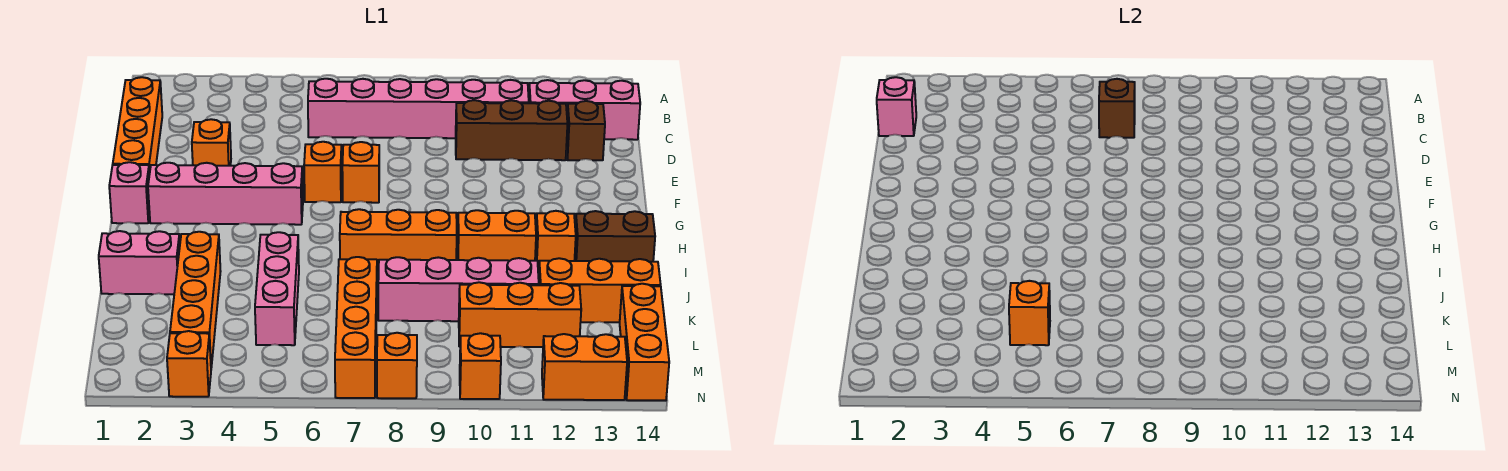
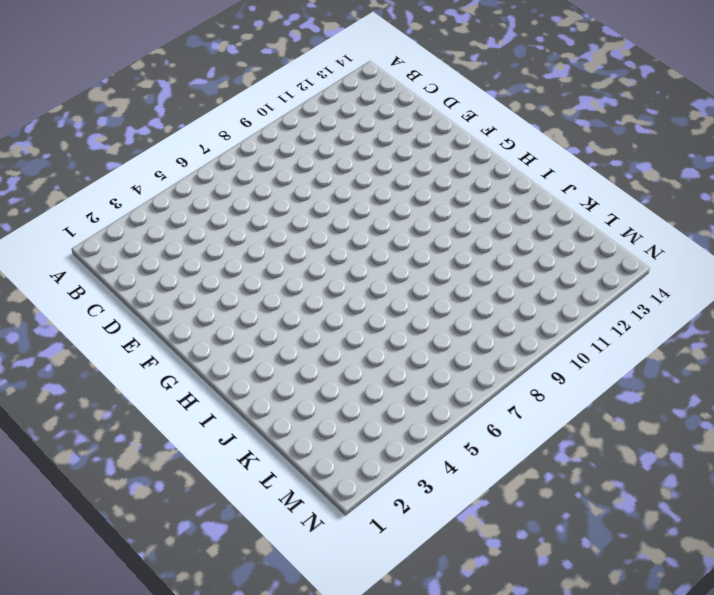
none -> orange 1x4 brick [113,77,162,173]
none -> pink 1x6 brick [308,79,529,138]
none -> pink 1x3 brick [529,80,640,140]

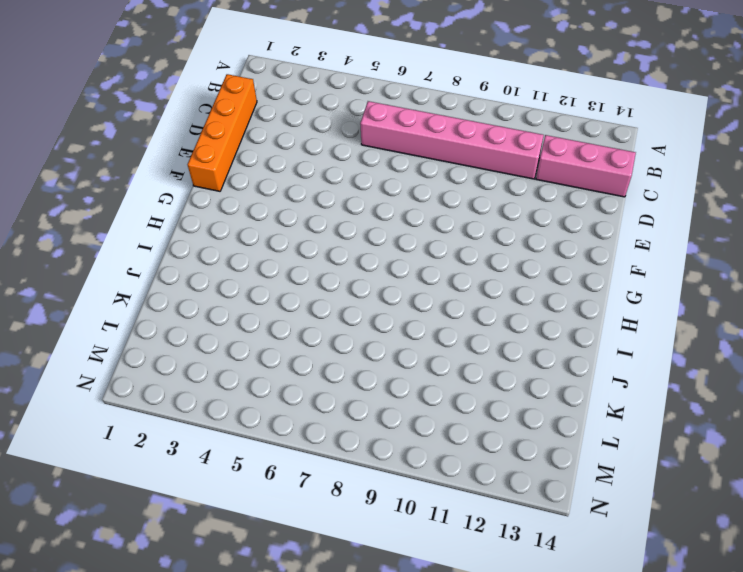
none -> brown 1x3 brick [456,100,567,160]
none -> brown 1x1 brick [566,101,605,160]
none -> orange 1x1 brick [192,119,231,166]

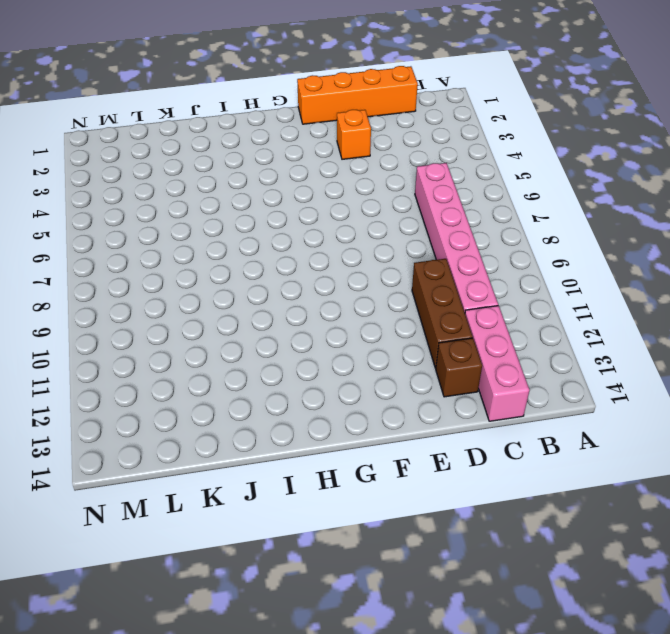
none -> orange 1x1 brick [304,142,342,202]
none -> orange 1x1 brick [342,142,379,203]
none -> pink 1x1 brick [109,162,150,223]

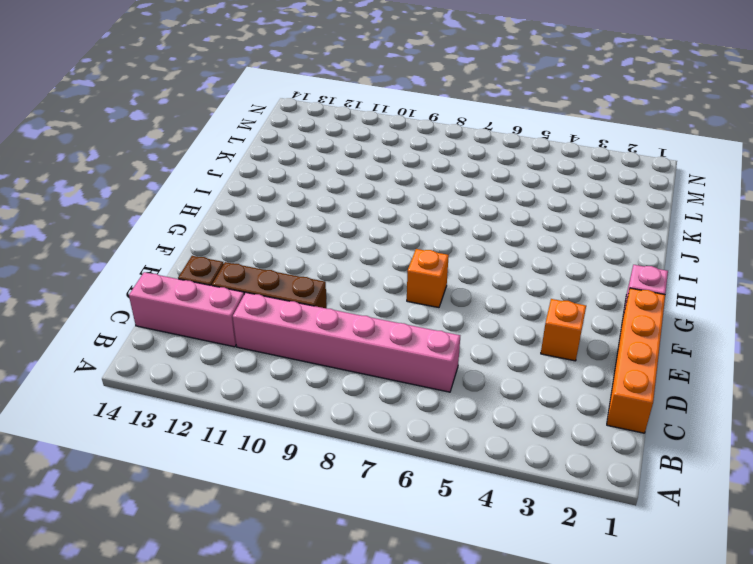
none -> orange 1x1 brick [304,142,342,202]
none -> pink 1x4 brick [148,163,303,225]
none -> orange 1x3 brick [340,209,457,272]

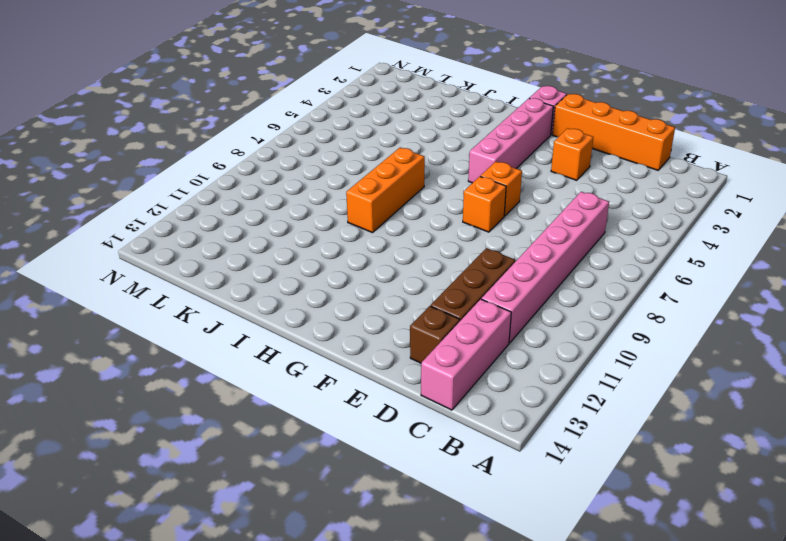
none -> orange 1x2 brick [457,210,536,261]
none -> orange 1x1 brick [535,211,576,273]
none -> brown 1x2 brick [575,211,655,262]

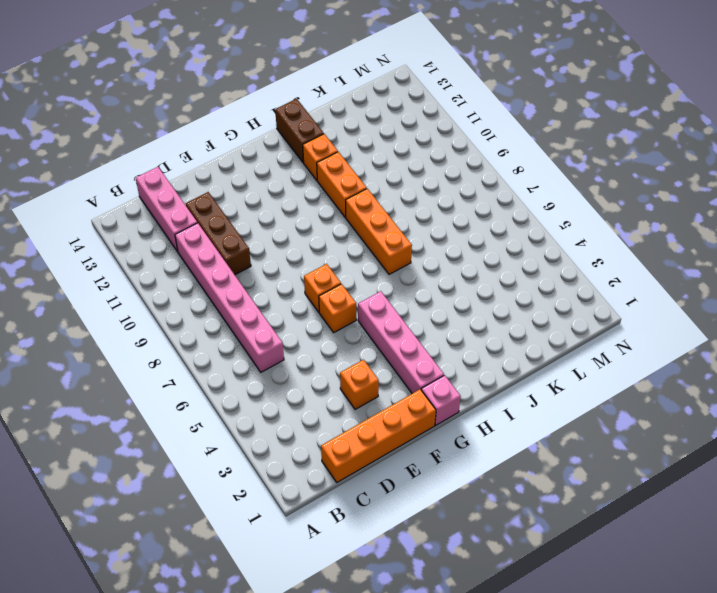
none -> brown 1x1 brick [566,101,605,160]
none -> pink 1x2 brick [99,231,180,294]
none -> orange 1x4 brick [170,232,221,368]

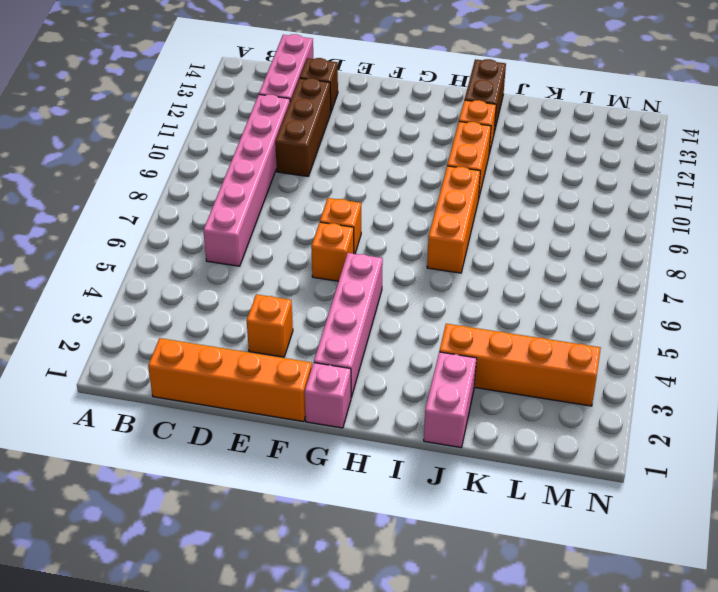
none -> pink 1x3 brick [255,232,299,345]
none -> orange 1x4 brick [335,257,377,398]
none -> pink 1x4 brick [378,257,539,321]

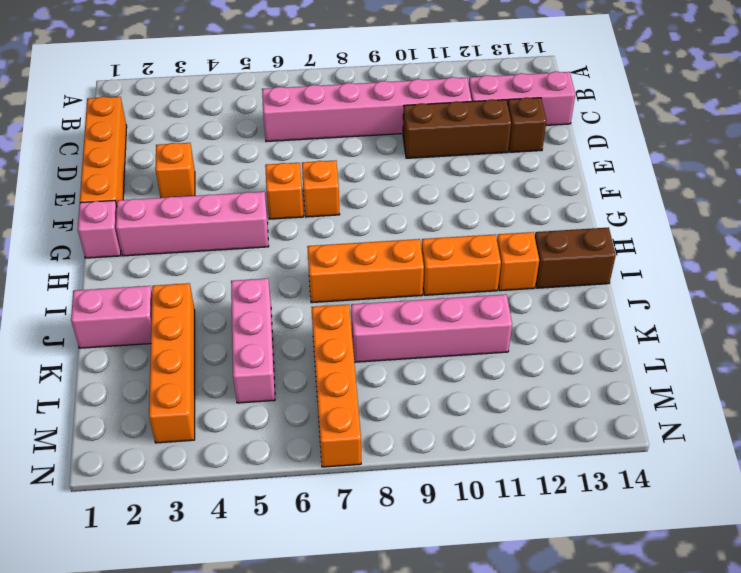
none -> orange 1x3 brick [539,258,661,322]
none -> orange 1x3 brick [459,282,581,347]
none -> orange 1x3 brick [620,284,669,400]

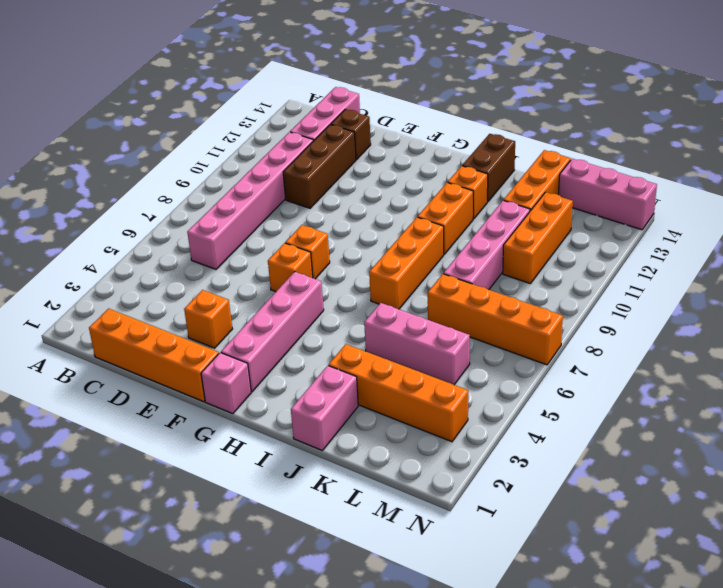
pink 1x3 brick [558,159,657,230] -> orange 1x3 brick [620,284,669,400]
none -> orange 1x1 brick [167,331,211,397]
none -> orange 1x1 brick [377,333,417,398]
none -> orange 1x1 brick [460,333,501,399]

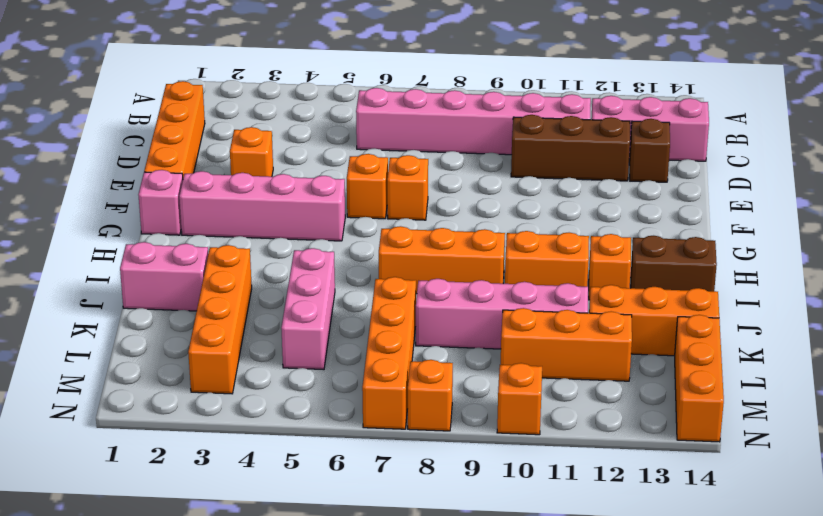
none -> orange 1x1 brick [167,331,211,397]
none -> orange 1x2 brick [542,334,627,400]
none -> pink 1x1 brick [877,77,916,136]

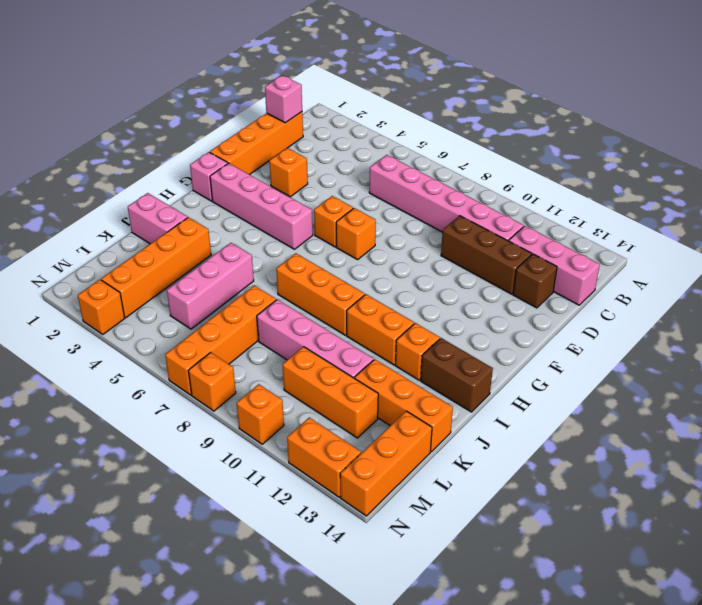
none -> brown 1x1 brick [1099,79,1135,138]
none -> orange 1x1 brick [1009,281,1050,345]

